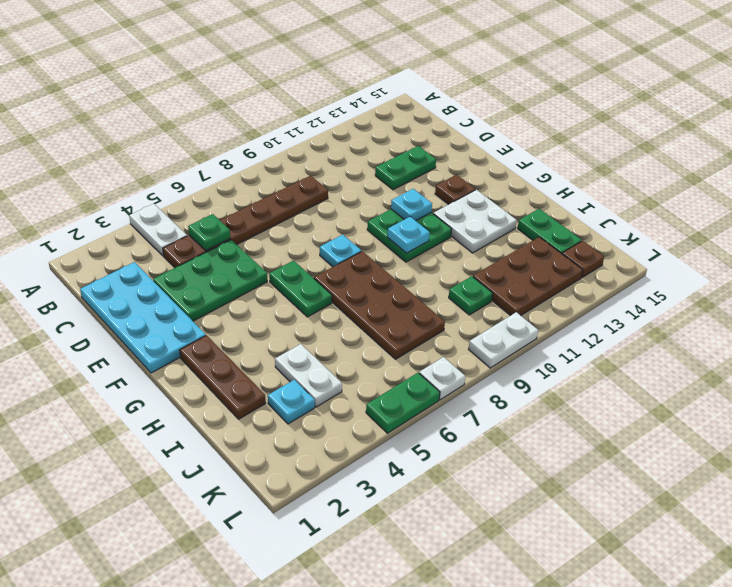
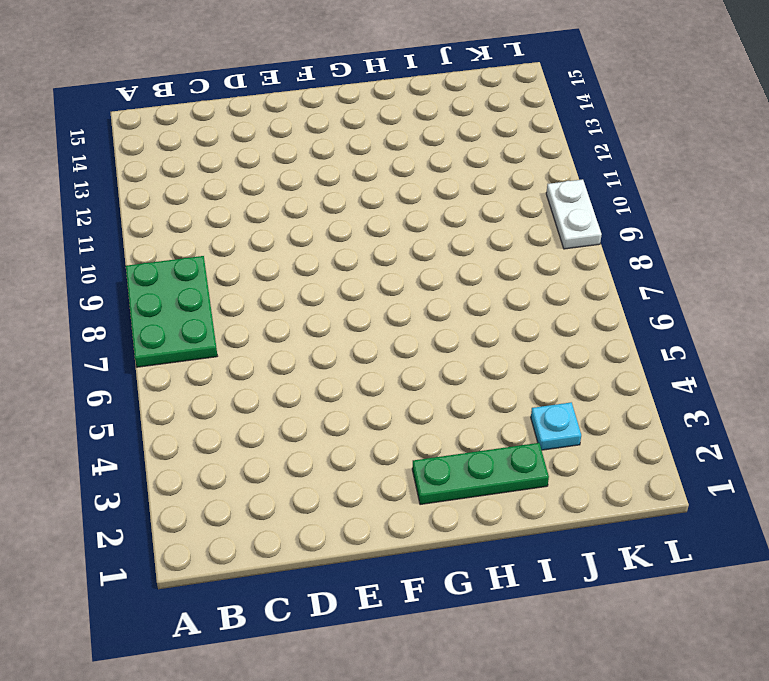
green 2x3 plate [126,256,217,367] -> green 2x3 plate moved to [153,240,267,321]
green 1x3 plate [412,443,549,505] -> brown 1x3 plate [180,335,266,419]
none -> white 1x2 plate [129,204,187,256]
none -> cyan 2x4 plate [80,262,206,373]
none -> brown 1x6 plate [163,176,328,268]

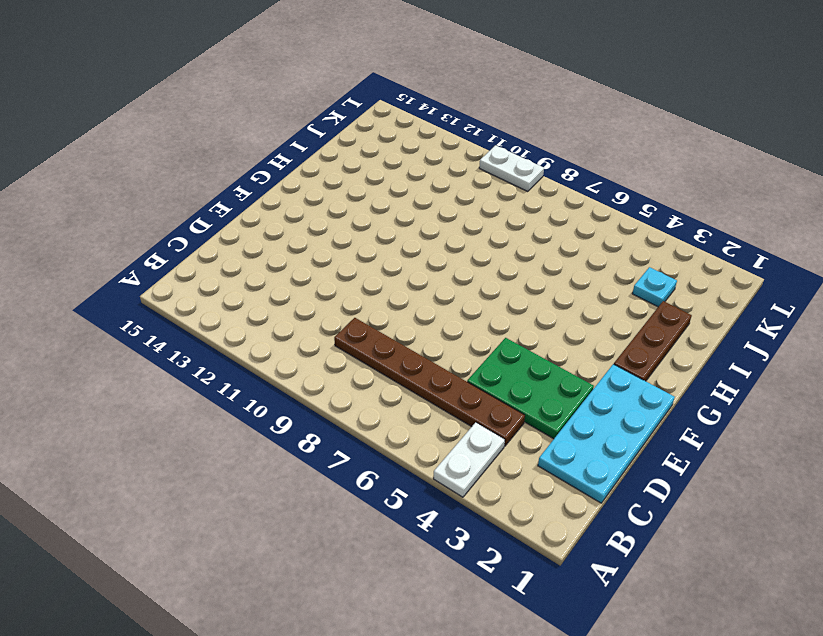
none -> green 1x2 plate [375,146,436,190]
none -> green 1x2 plate [269,261,332,317]
none -> cyan 1x1 plate [320,235,361,267]

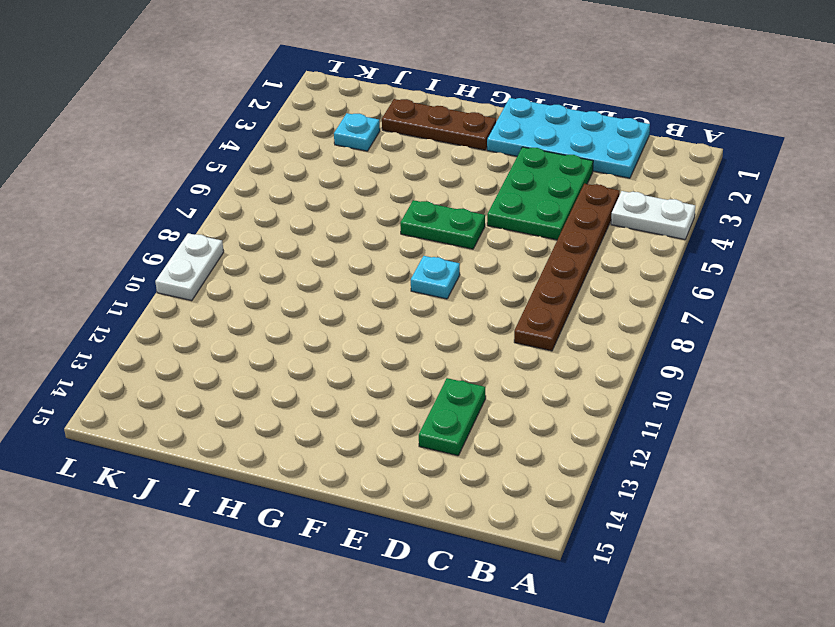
none -> green 2x2 plate [367,209,452,262]
none -> brown 1x1 plate [435,175,475,205]
none -> brown 2x4 plate [314,251,445,359]

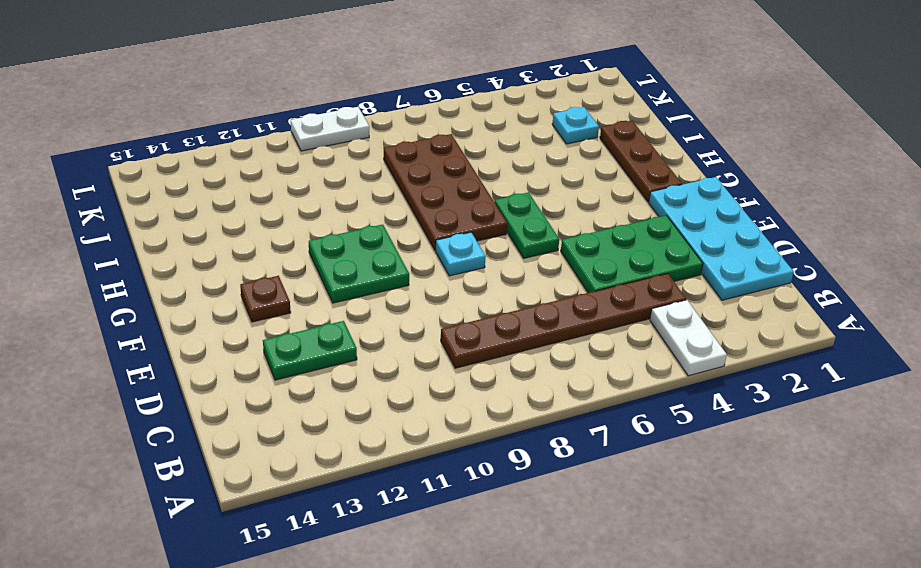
none -> white 2x2 plate [433,190,517,253]
none -> white 1x2 plate [275,344,342,407]
none -> green 1x2 plate [518,209,582,254]

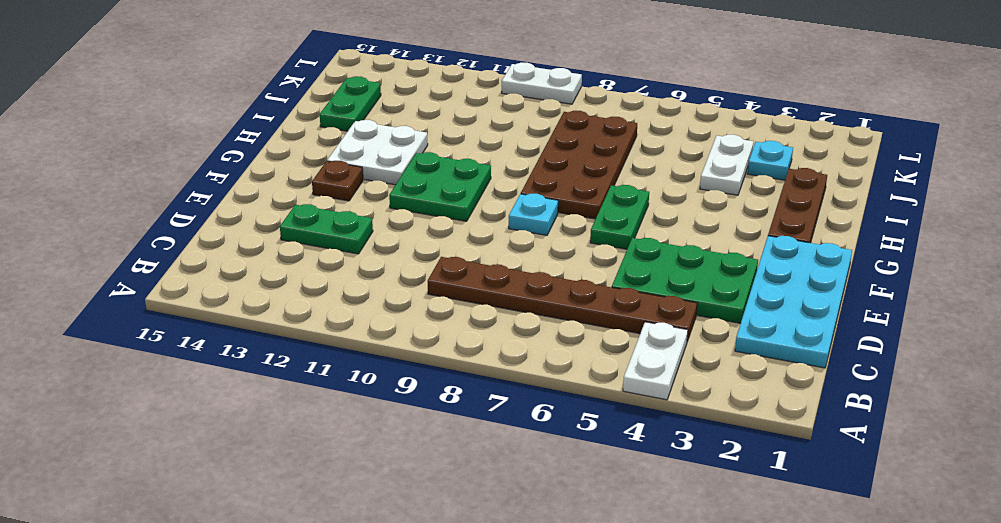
none -> green 1x1 plate [449,276,493,315]
none -> brown 2x3 plate [473,237,583,316]
none -> brown 1x1 plate [562,241,604,278]

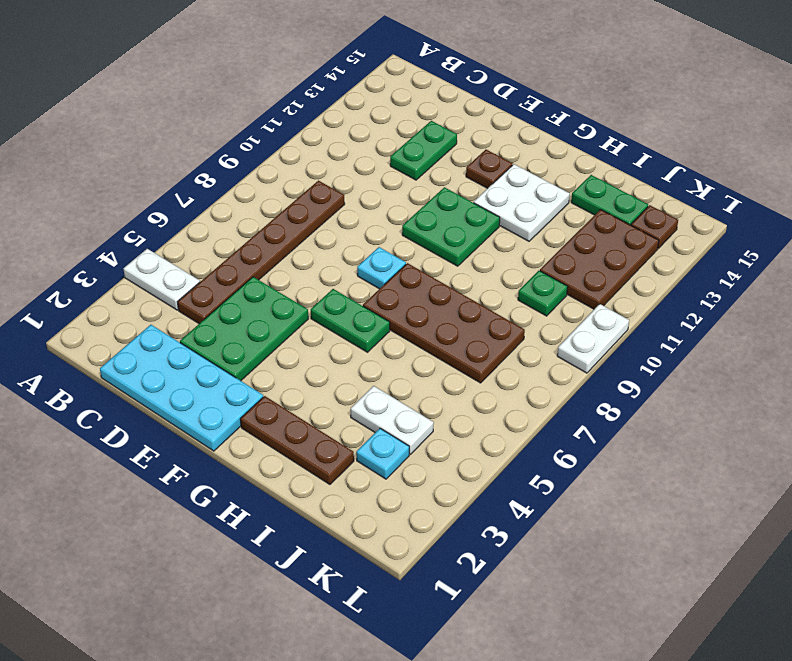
none -> green 1x2 plate [366,373,440,433]
none -> white 1x1 plate [419,357,465,400]
none -> green 1x1 plate [188,214,230,251]

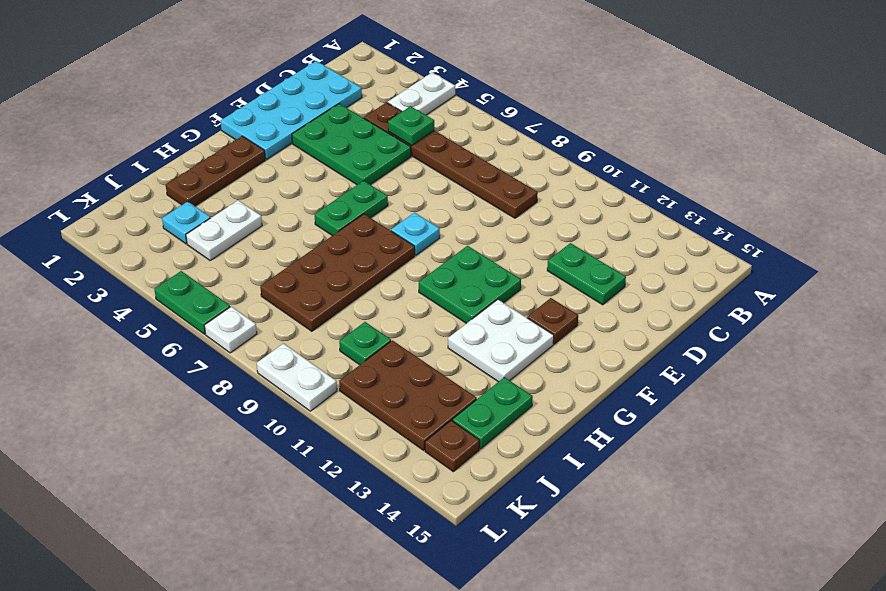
none -> cyan 1x1 plate [391,189,432,221]
none -> cyan 1x1 plate [387,217,430,253]

